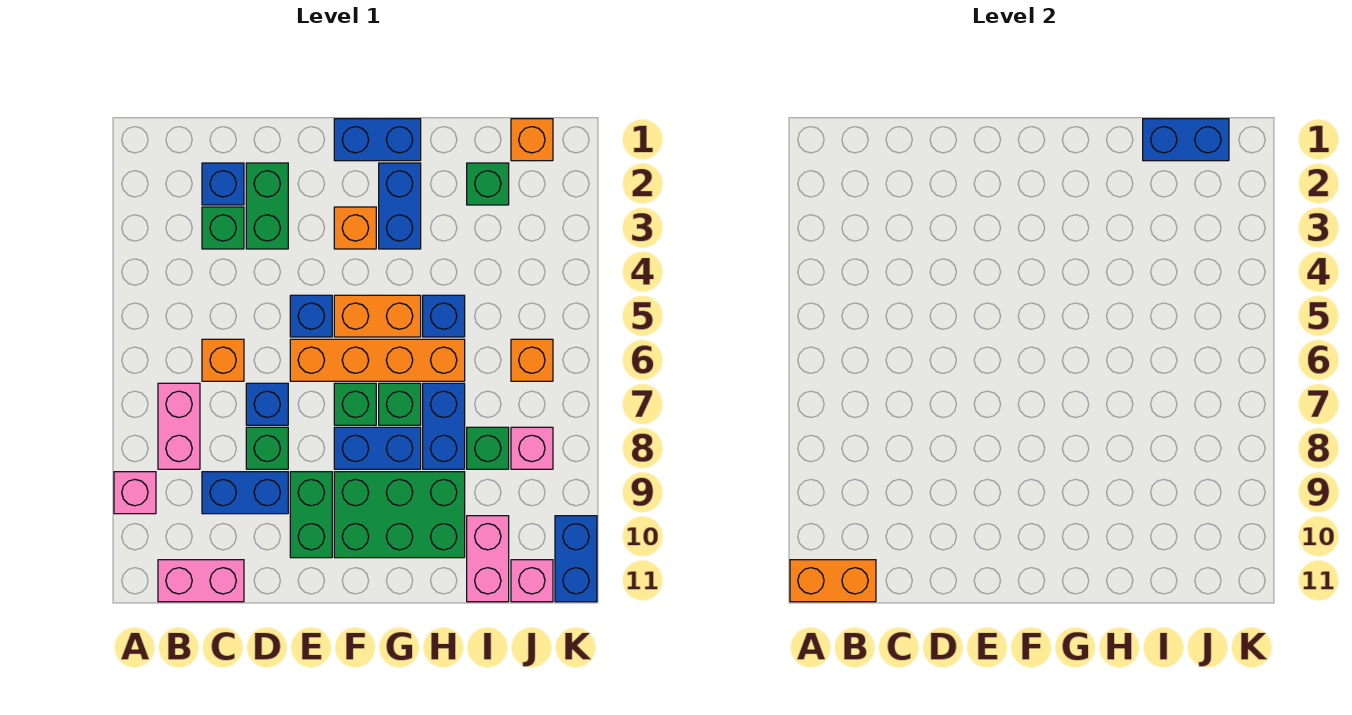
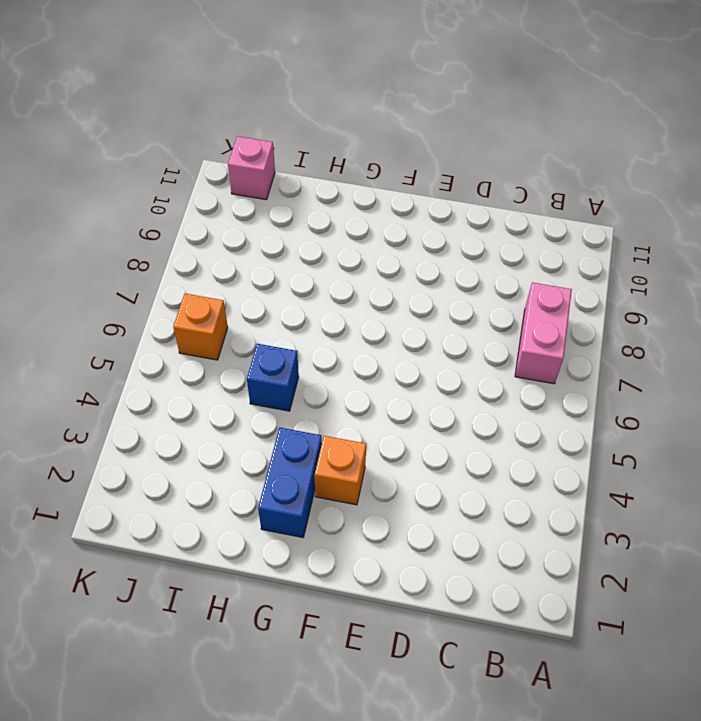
none -> pink 1x1 brick [114,472,156,514]
none -> pink 1x2 brick [158,560,244,602]
none -> blue 1x1 brick [202,163,244,205]
none -> green 1x1 brick [202,207,244,249]

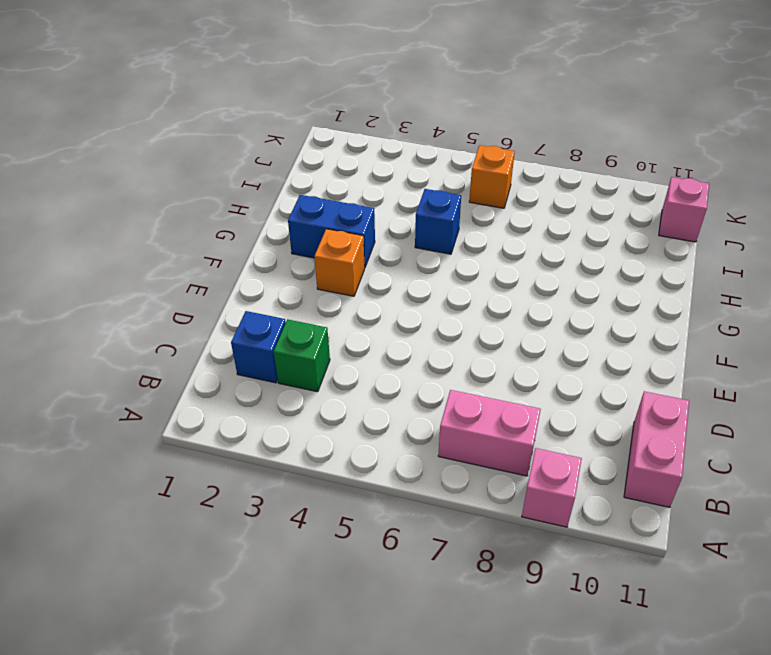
none -> orange 1x1 brick [202,339,244,381]
none -> blue 1x2 brick [202,472,288,514]
none -> green 1x2 brick [246,163,288,249]
none -> blue 1x1 brick [246,383,288,425]

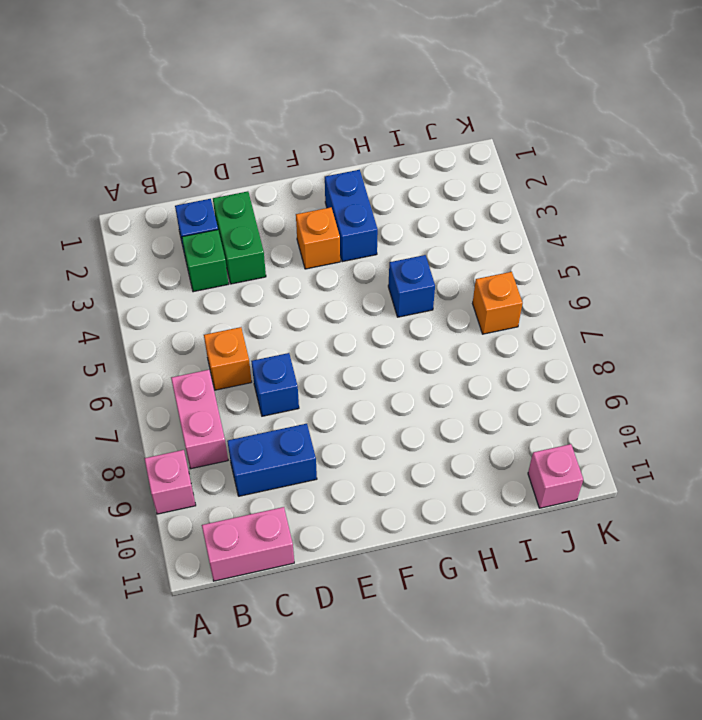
none -> green 1x1 brick [246,427,288,469]
none -> blue 1x1 brick [290,295,332,337]
none -> orange 1x4 brick [290,339,465,381]
none -> green 1x2 brick [290,472,332,558]

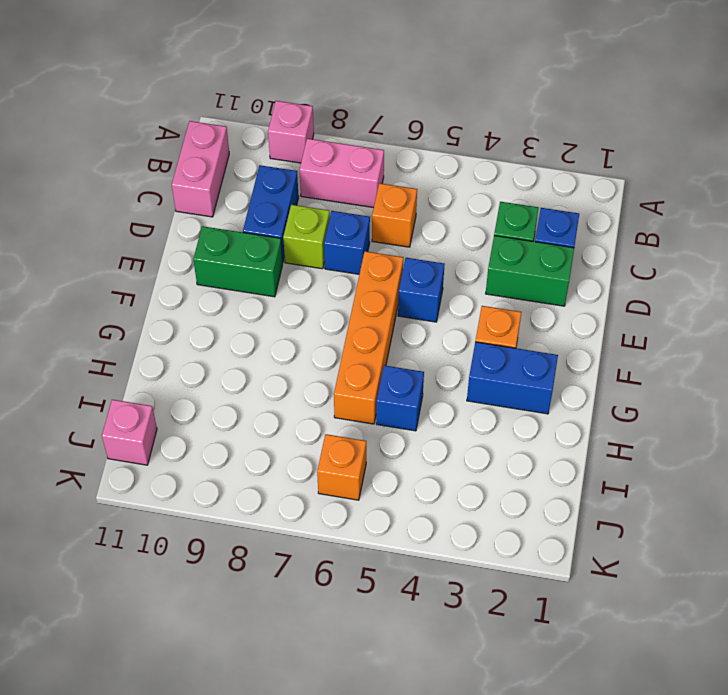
lime 1x1 brick [283,205,330,269] -> green 1x1 brick [246,427,288,469]
none -> blue 1x2 brick [334,119,421,161]
none -> orange 1x2 brick [334,295,421,337]
none -> green 1x1 brick [334,383,376,425]
none -> blue 1x2 brick [334,427,421,469]

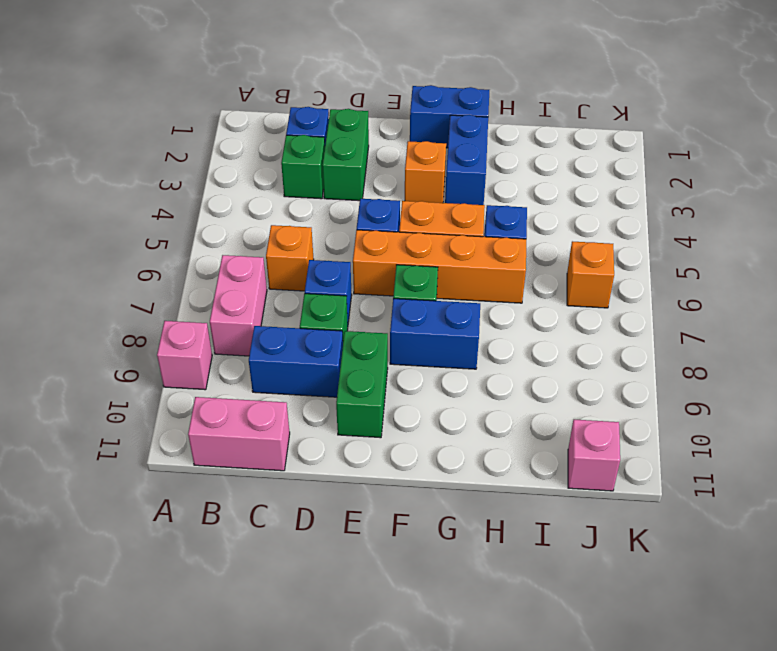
none -> green 2x3 brick [334,472,465,558]
none -> green 1x1 brick [379,383,421,425]
none -> blue 1x2 brick [423,383,465,469]
none -> green 1x1 brick [467,163,509,205]

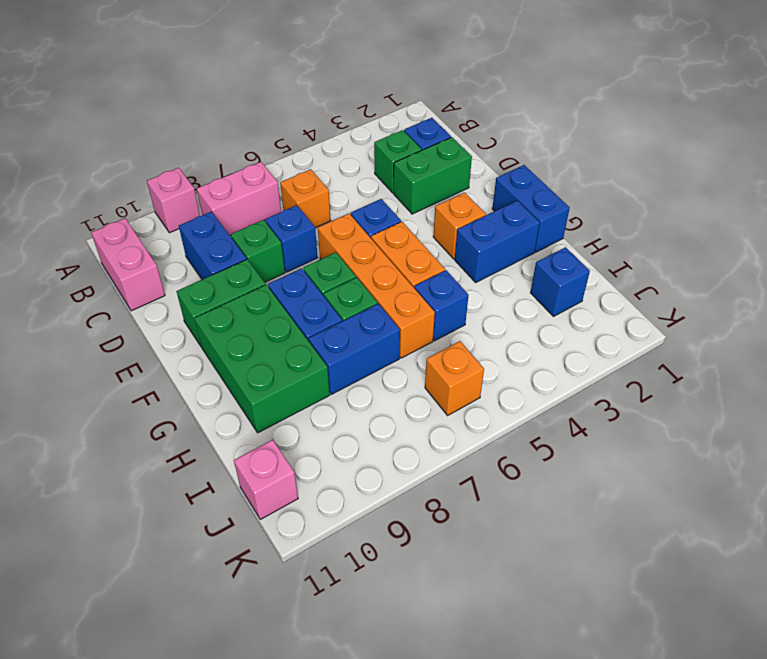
blue 1x1 brick [530,247,590,316] -> green 1x1 brick [467,163,509,205]
none -> green 1x1 brick [467,427,509,469]
none -> pink 1x2 brick [467,516,509,602]
none -> orange 1x1 brick [511,119,553,161]
none -> pink 1x1 brick [511,427,553,469]

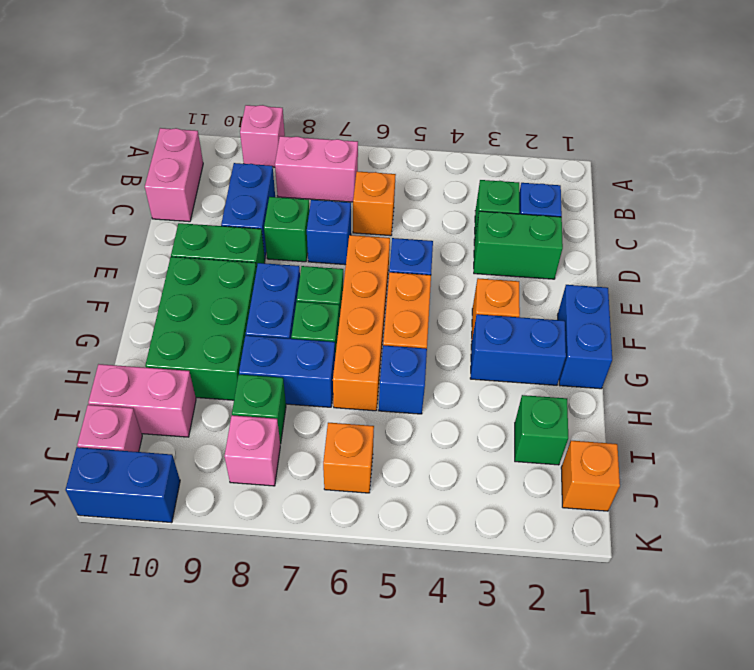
none -> orange 1x2 brick [790,560,876,602]
none -> blue 1x2 brick [1143,119,1229,161]

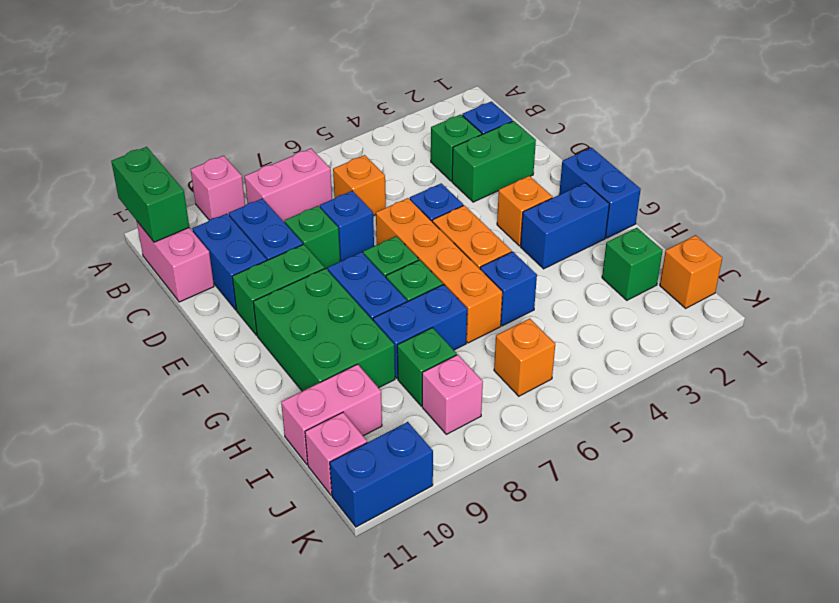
green 1x2 brick [111,147,189,242] -> orange 1x2 brick [790,560,876,602]
blue 1x2 brick [192,214,267,310] -> blue 1x2 brick moved to [1143,119,1229,161]

